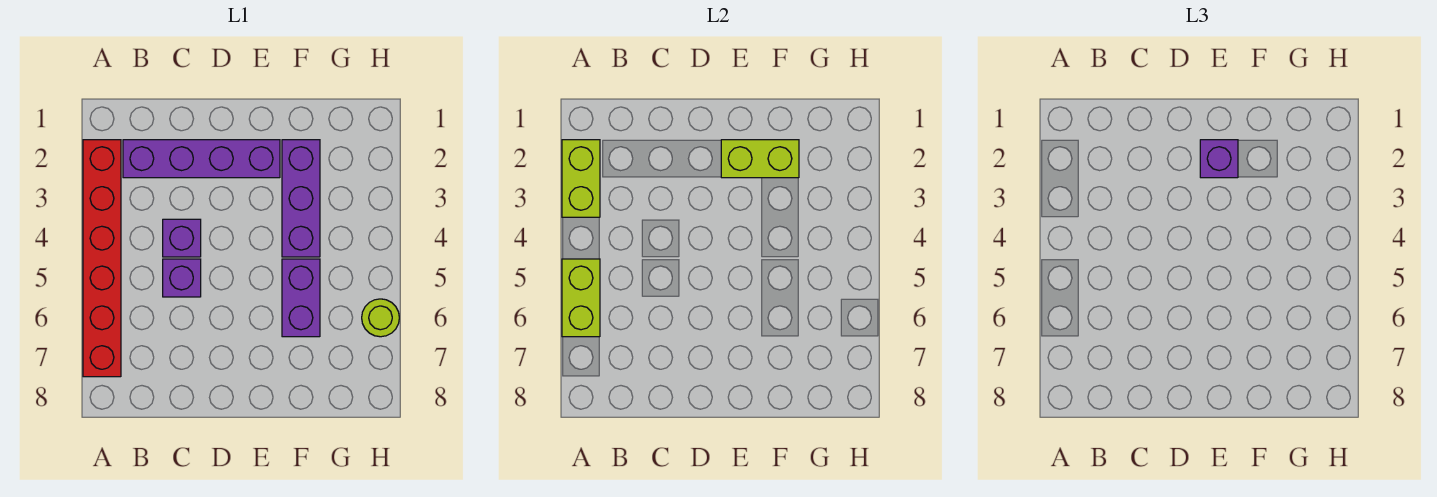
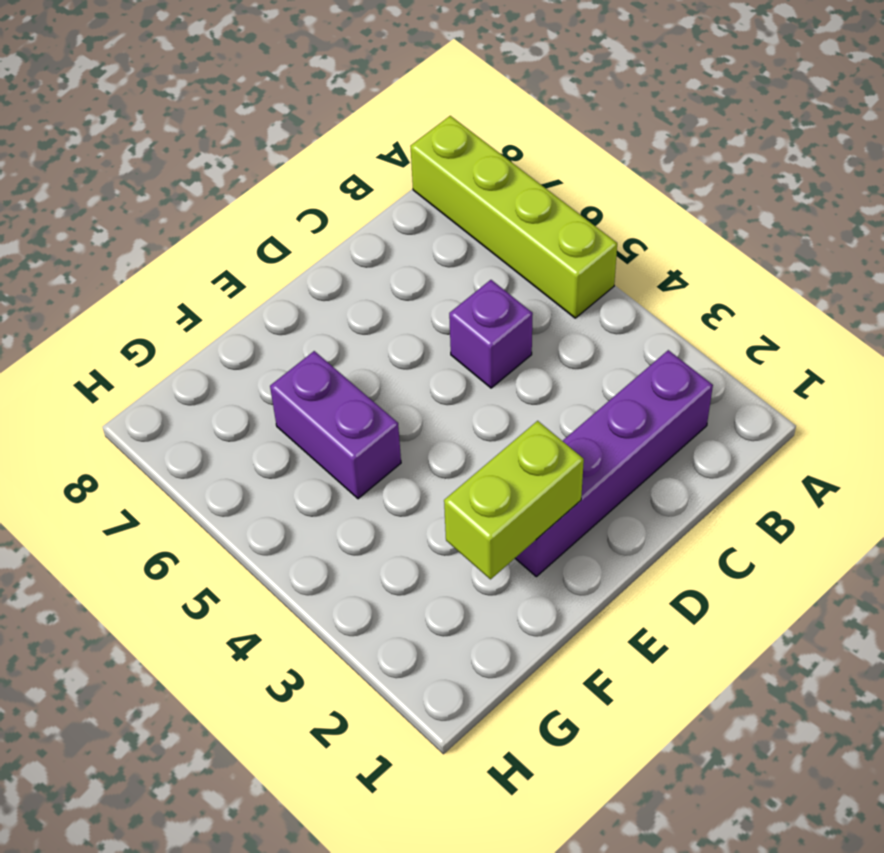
lime 1x4 brick [410,116,617,318] -> red 1x6 brick [83,140,121,377]
none -> purple 1x1 brick [163,219,201,257]
none -> purple 1x3 brick [282,140,320,257]

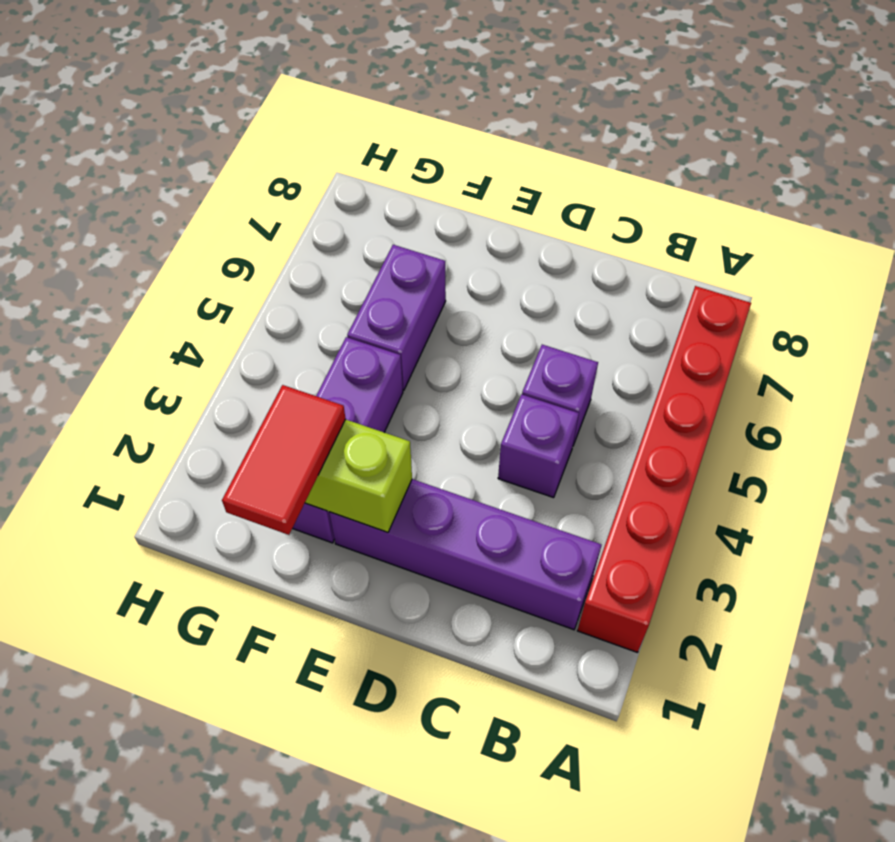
red 1x2 tile [222,385,346,535] -> none
none -> lime 1x1 round brick [362,299,399,337]
none -> lime 1x2 brick [562,140,600,217]

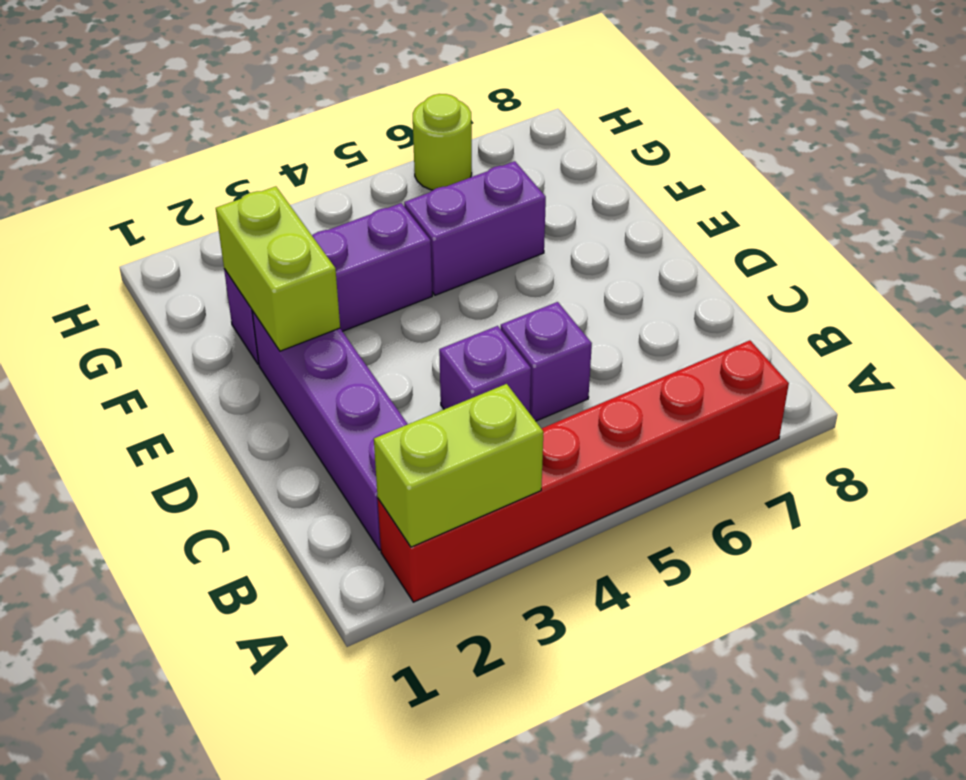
none -> lime 1x2 brick [562,259,600,337]
none -> purple 1x1 brick [1200,140,1238,178]

